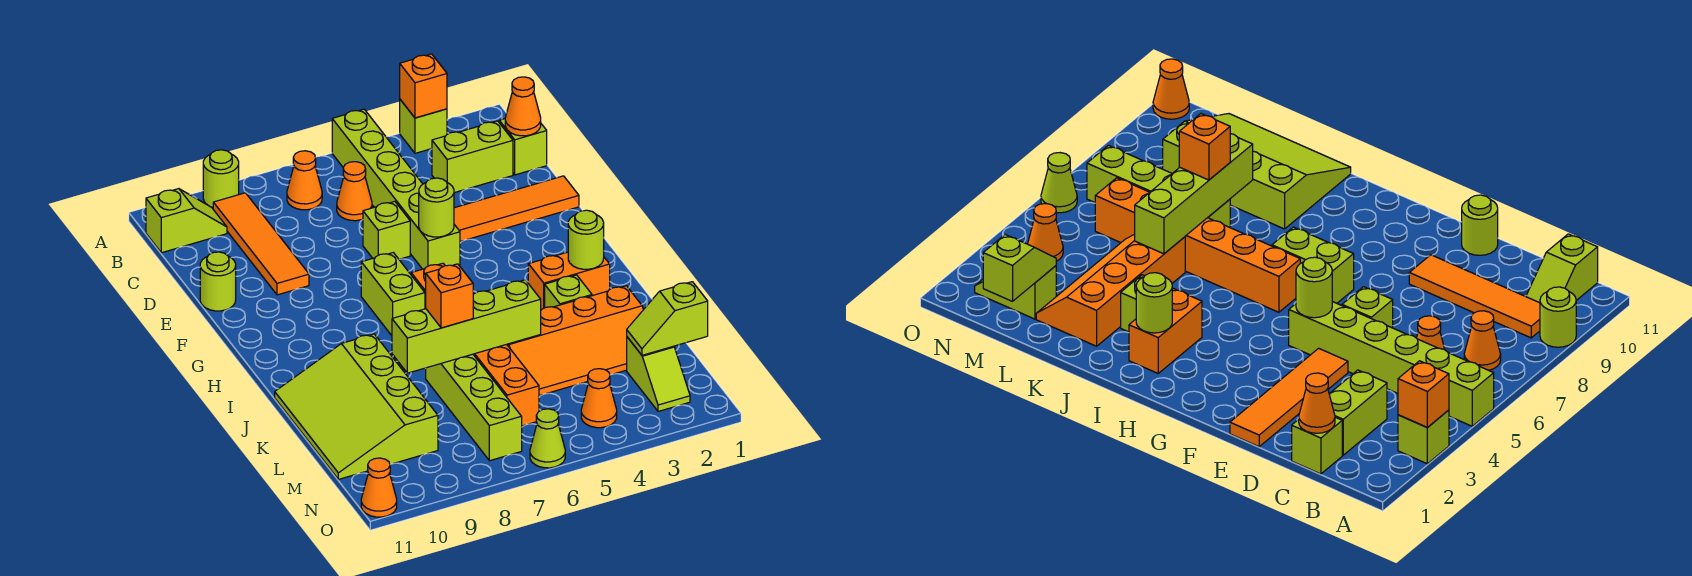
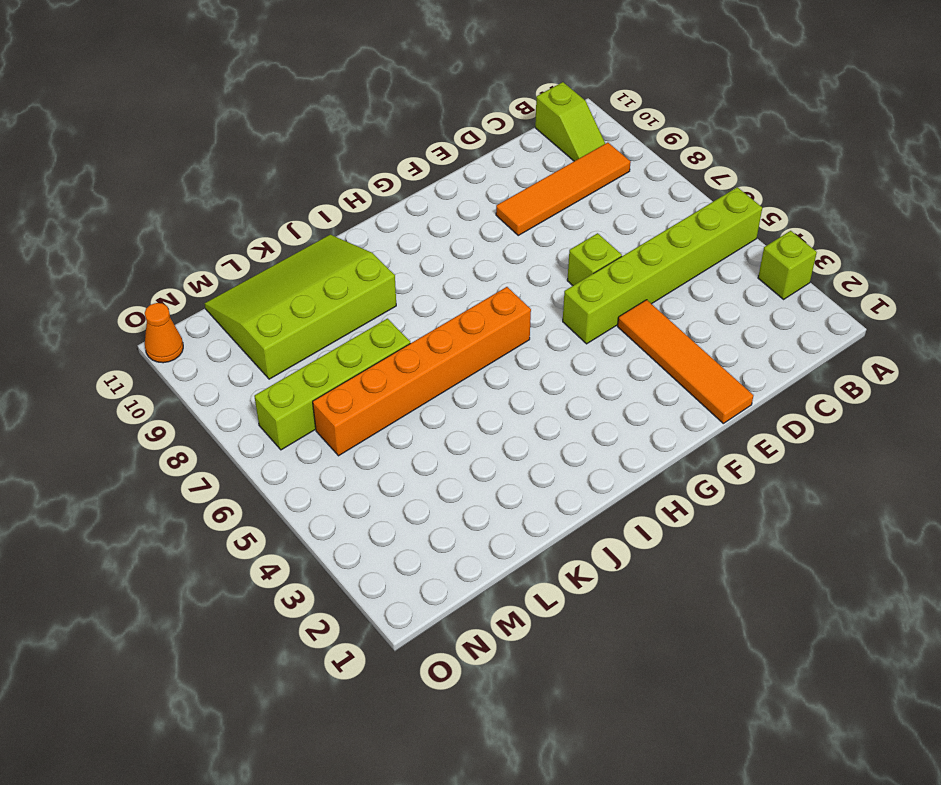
none -> lime 1x1 round brick [203,150,239,208]
none -> orange 1x1 cone [287,151,322,210]
none -> lime 1x1 brick [499,119,547,175]
none -> lime 1x2 brick [432,121,513,193]

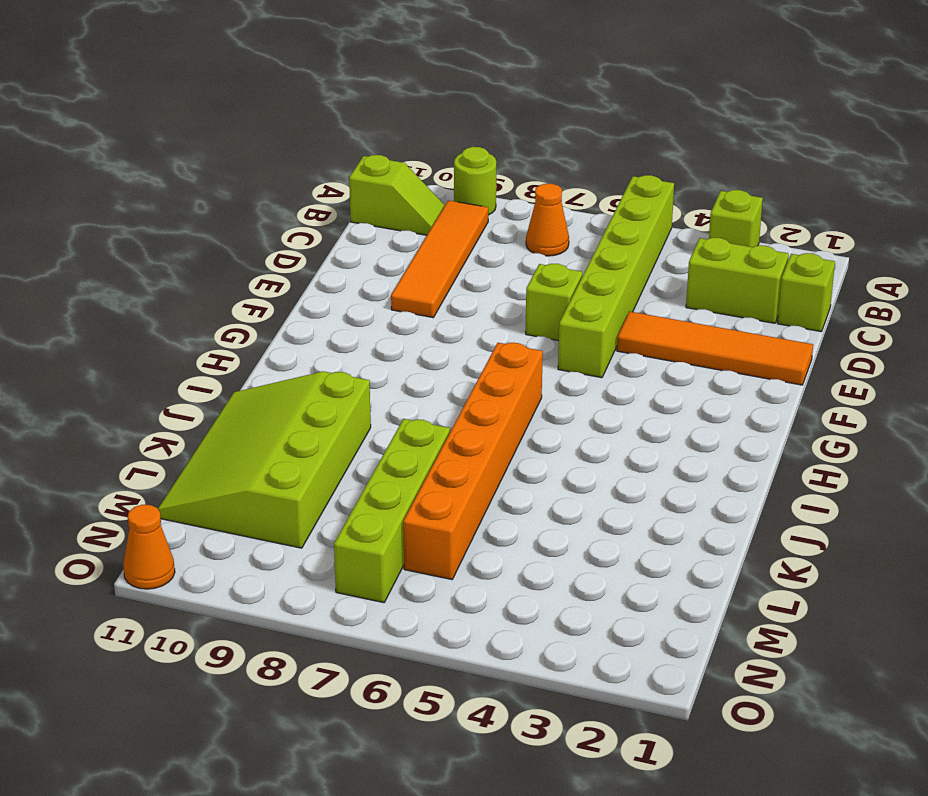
none -> orange 1x1 cone [337,162,372,221]
none -> lime 1x1 round brick [200,252,236,311]
none -> lime 1x2 brick [361,253,425,336]
none -> orange 1x2 brick [528,252,610,310]

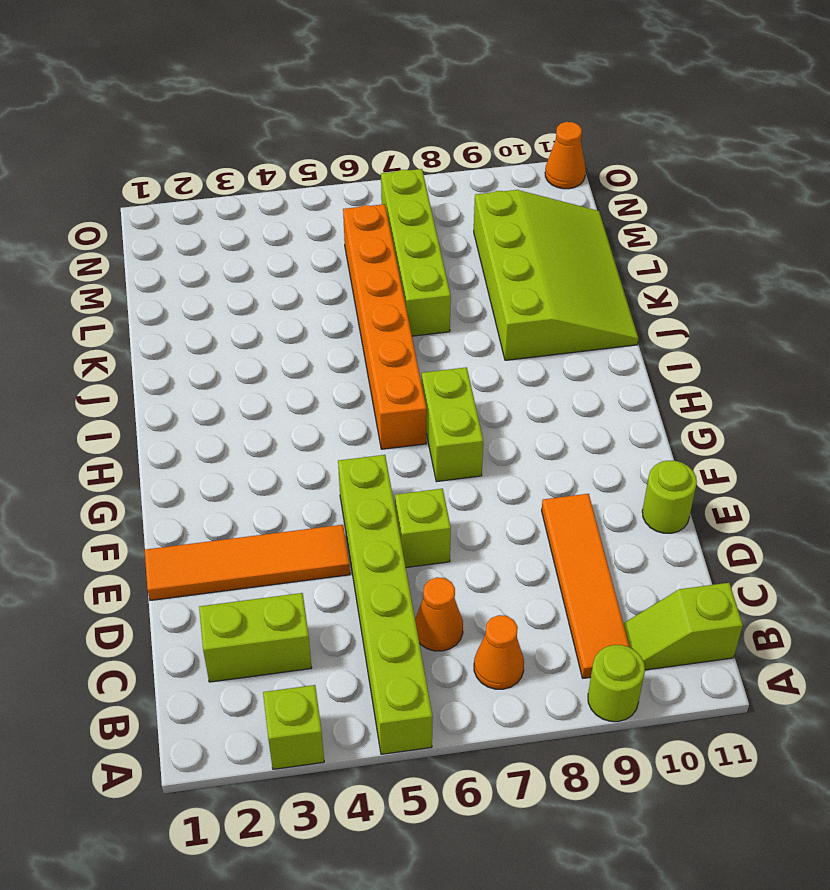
none -> lime 1x1 brick [499,119,547,175]
none -> orange 1x2 brick [528,252,610,310]
none -> lime 1x1 brick [545,275,592,308]
none -> orange 2x4 slope [507,286,643,396]

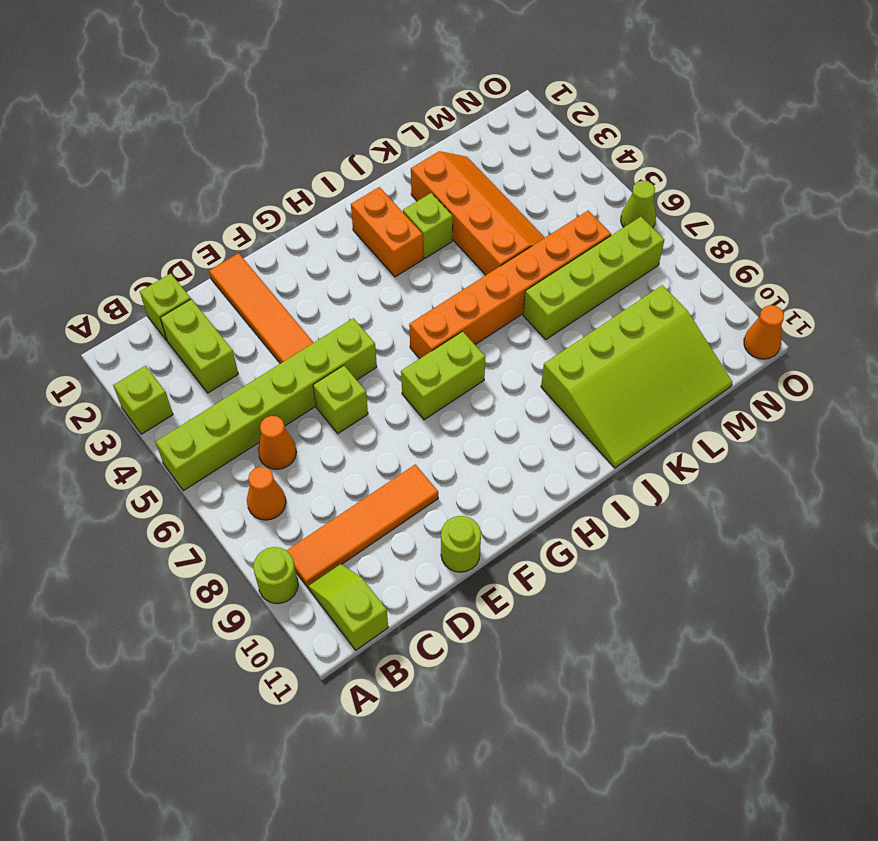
none -> lime 1x2 slope [627,337,690,411]
none -> orange 1x1 cone [581,369,617,428]
none -> orange 1x1 brick [400,54,447,118]
none -> orange 1x1 cone [505,77,541,136]

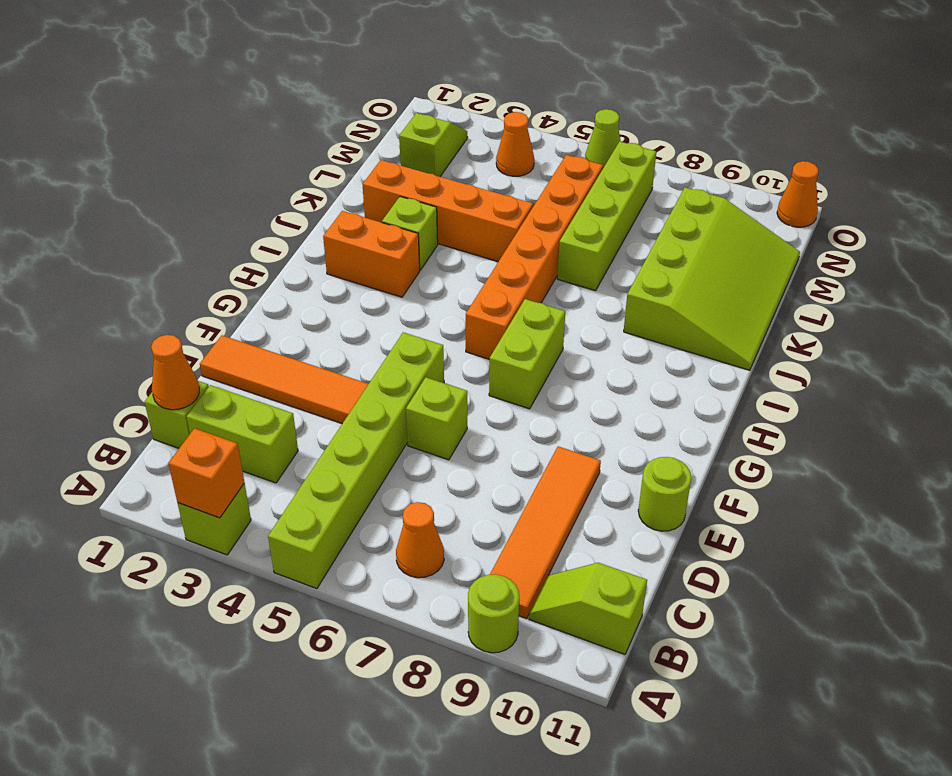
none -> orange 1x1 cone [337,162,372,221]
none -> lime 1x1 round brick [419,178,454,237]
none -> lime 1x1 round brick [568,210,604,269]
none -> lime 1x4 brick [392,280,541,373]

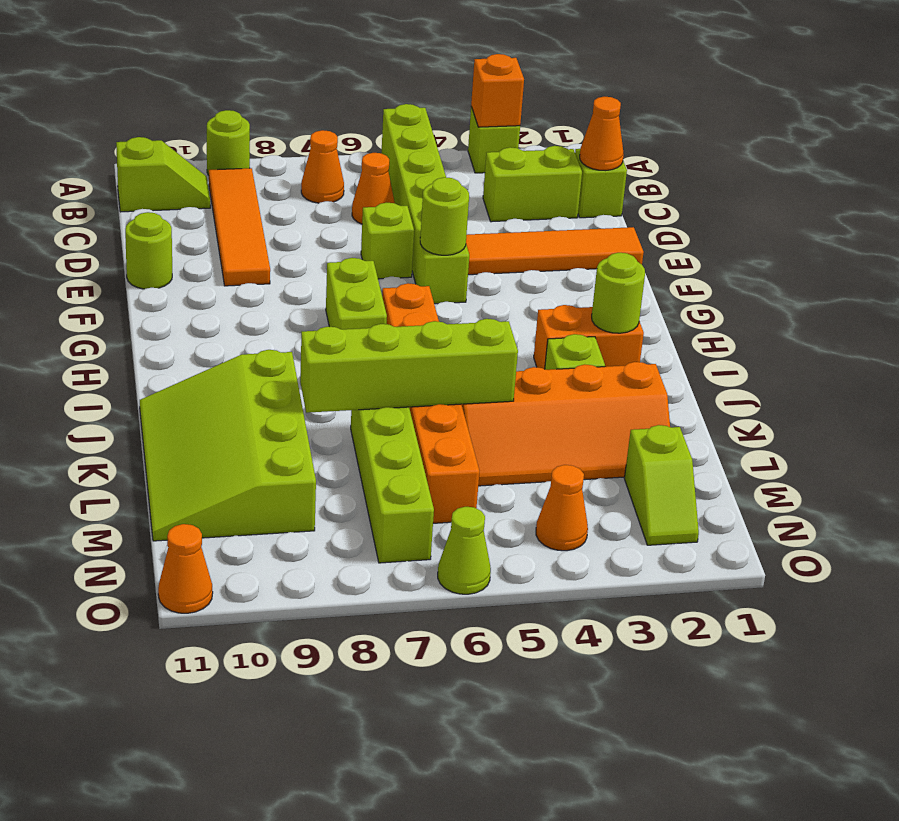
none -> lime 1x2 slope [627,282,708,355]
none -> orange 1x1 brick [426,264,473,328]

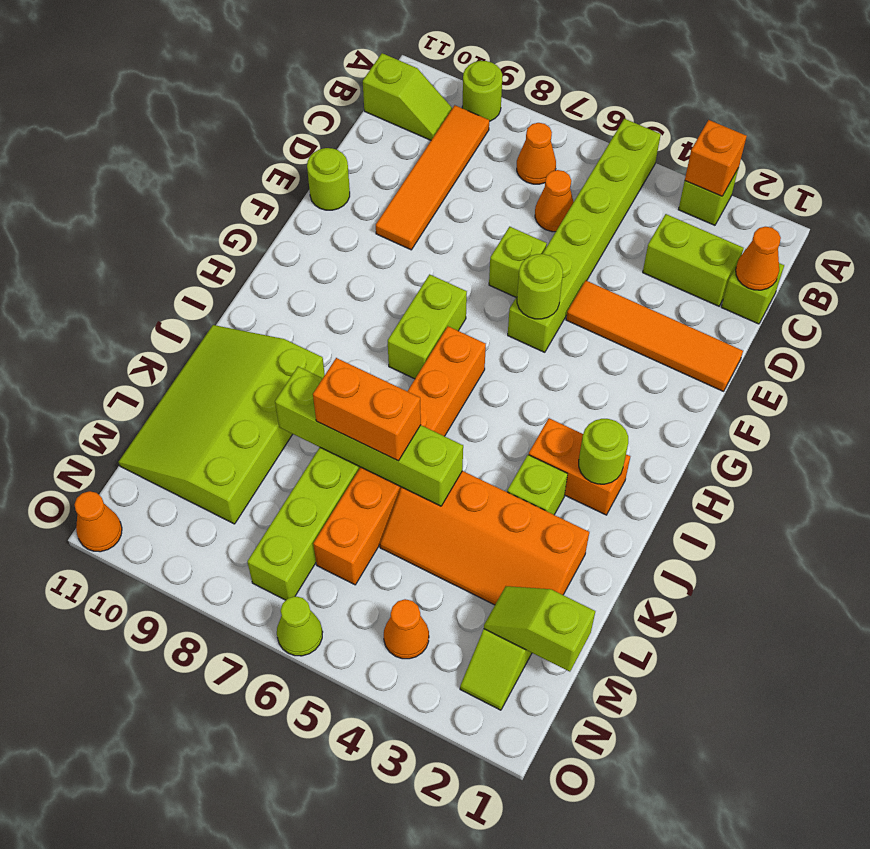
orange 1x2 brick [313,358,421,461] -> orange 1x1 brick [426,264,473,328]

